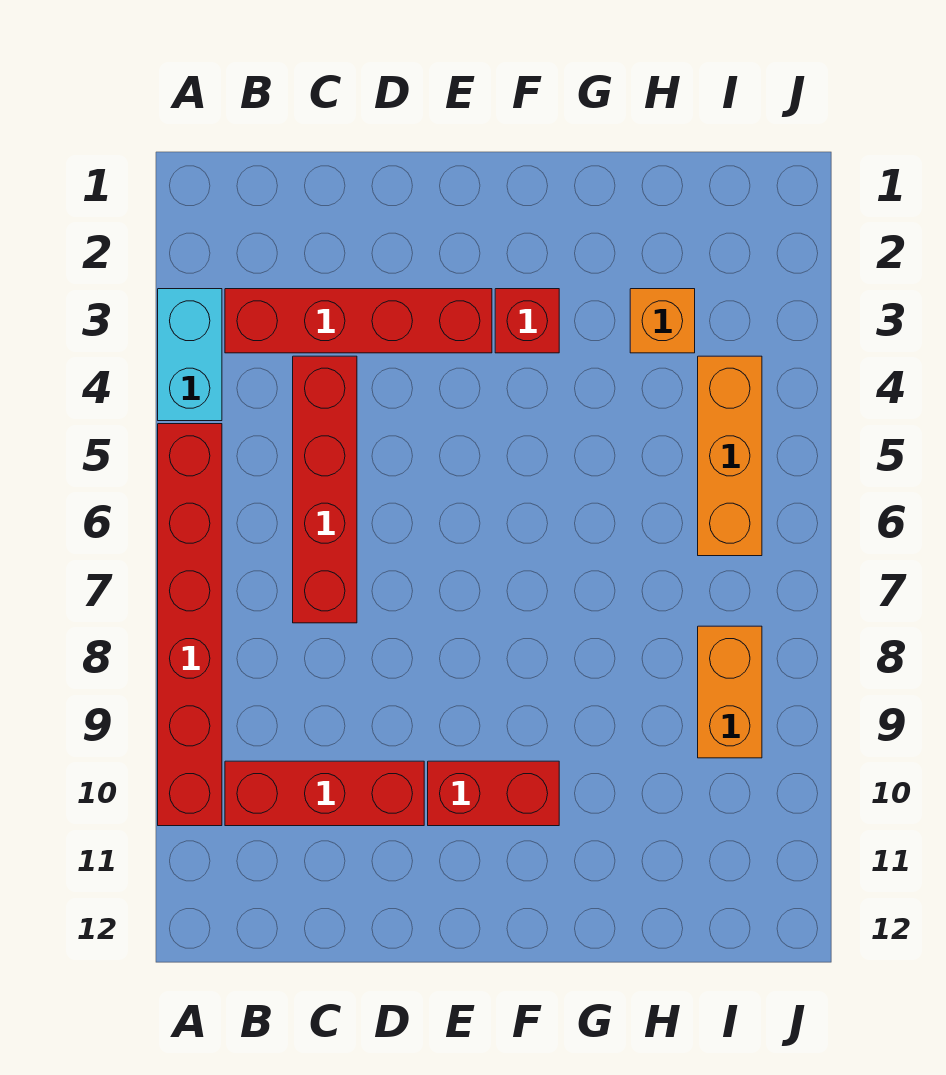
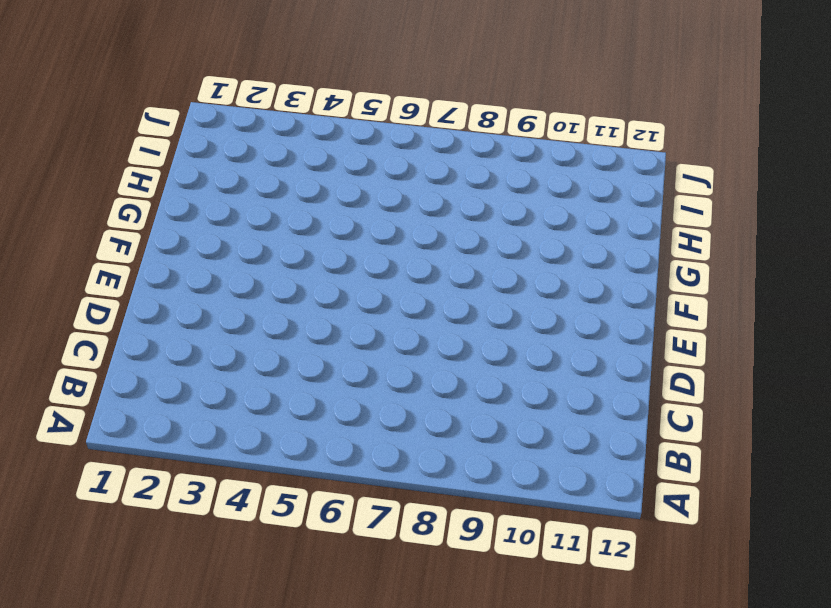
none -> cyan 1x2 brick [158,289,222,421]
none -> red 1x6 brick [158,424,222,826]

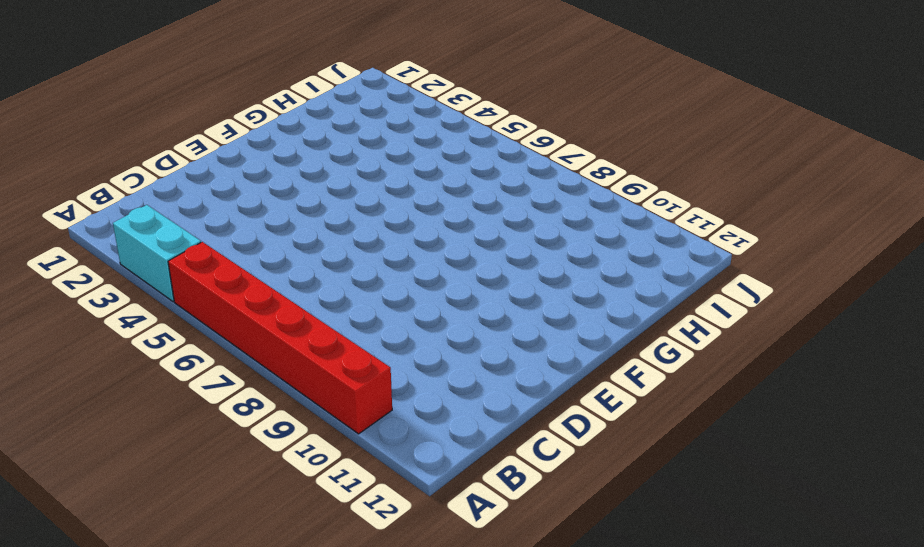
none -> red 1x4 brick [225,289,492,353]
none -> red 1x3 brick [225,761,424,826]

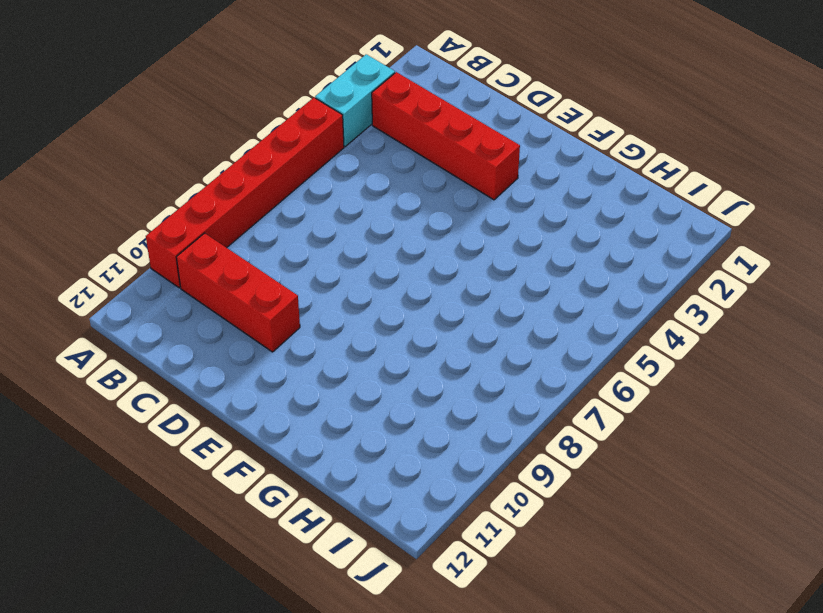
none -> red 1x4 brick [293,356,357,623]
none -> red 1x2 brick [428,761,559,826]

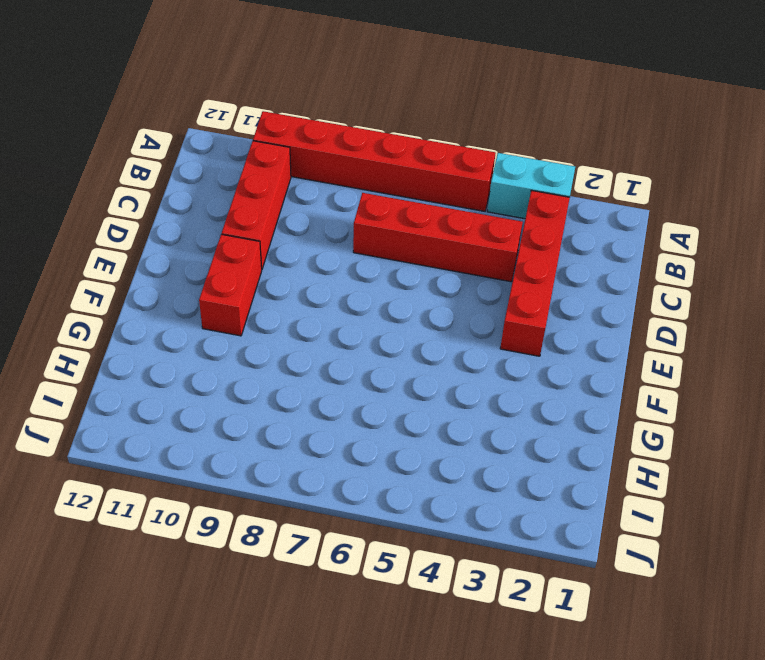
none -> red 1x1 brick [495,289,559,353]
none -> orange 1x1 brick [630,289,695,353]

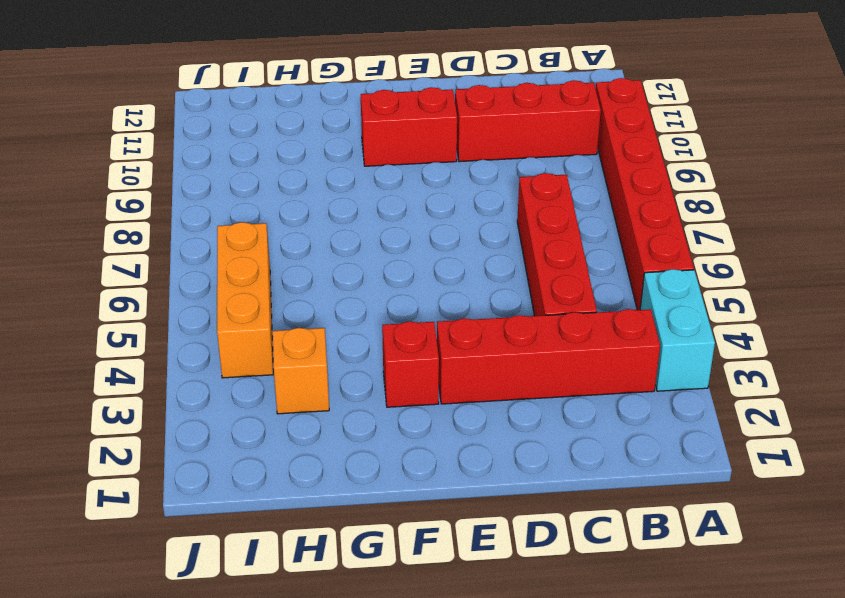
none -> orange 1x2 brick [698,626,762,758]

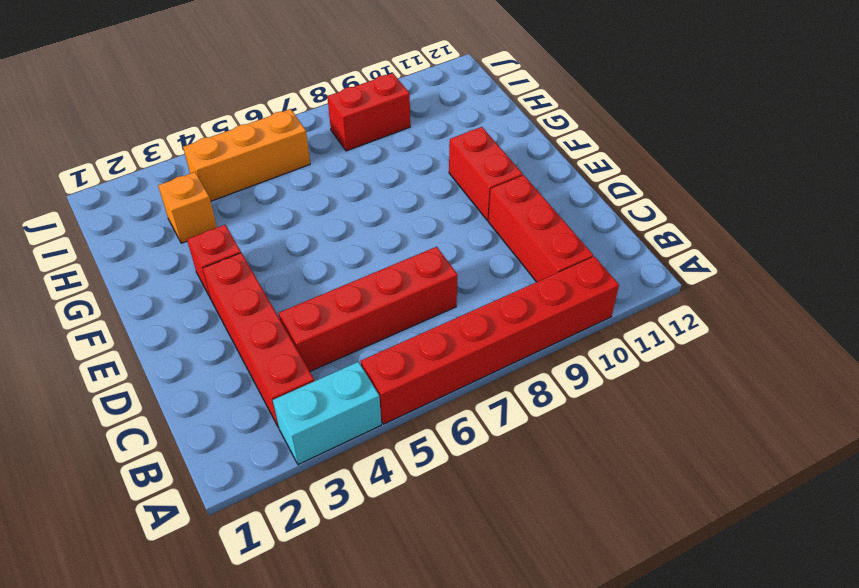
red 1x2 brick [327,73,410,151] -> orange 1x2 brick [698,626,762,758]

